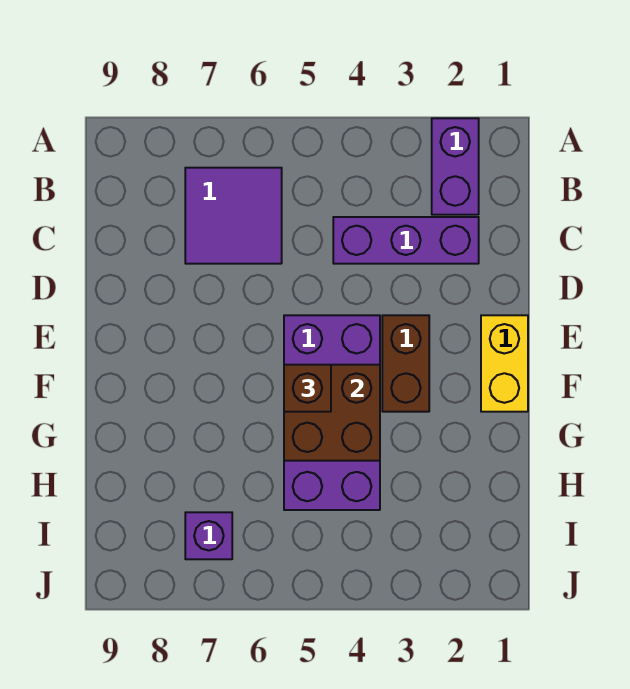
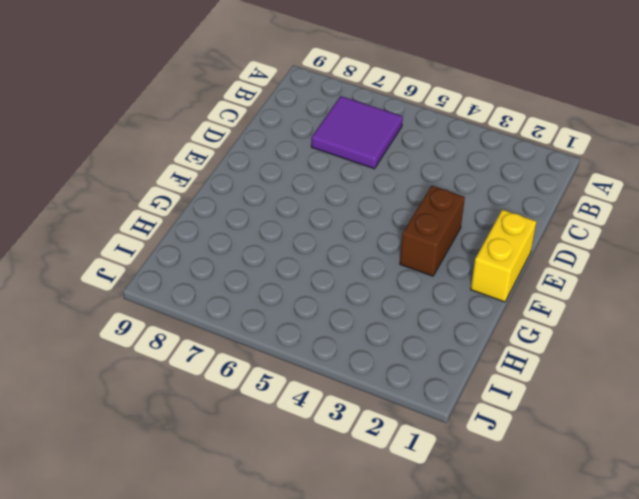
none -> purple 1x2 brick [432,118,479,215]
none -> purple 1x3 brick [333,217,479,264]

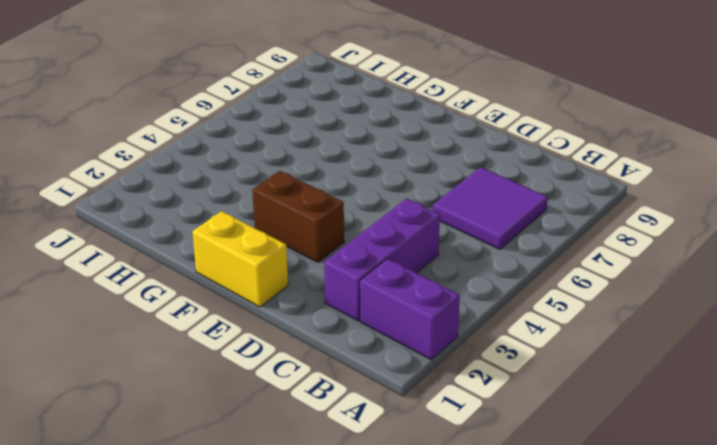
none -> purple 2x4 brick [284,315,380,510]
none -> purple 1x1 brick [185,512,232,559]

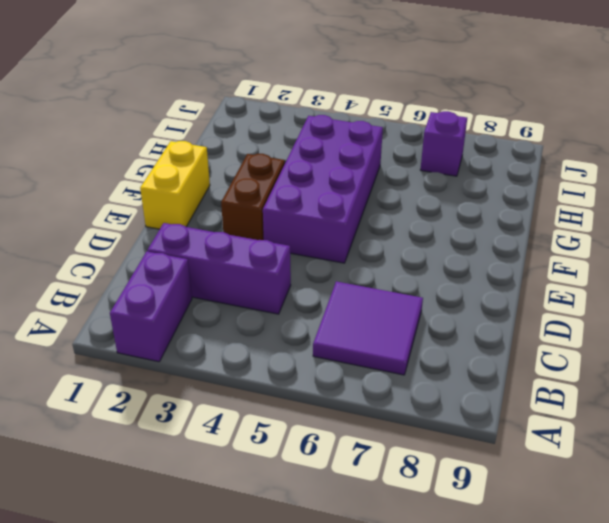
none -> brown 2x2 brick [284,365,380,461]
none -> brown 1x1 brick [284,365,331,412]

